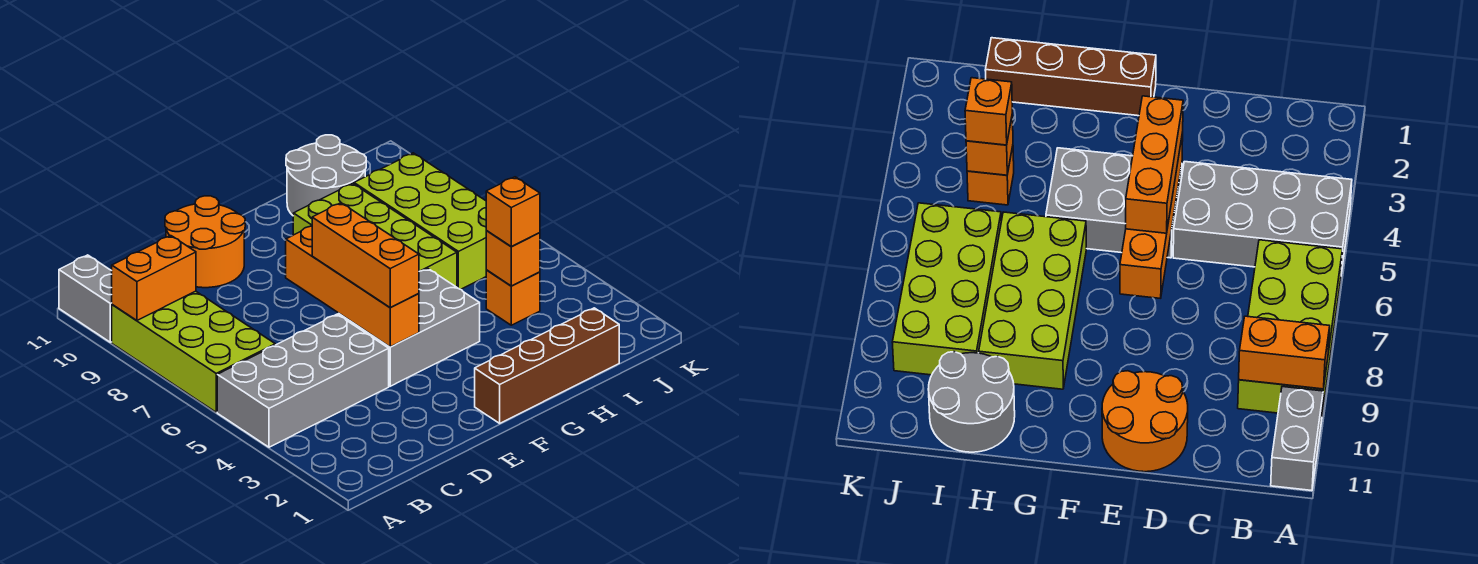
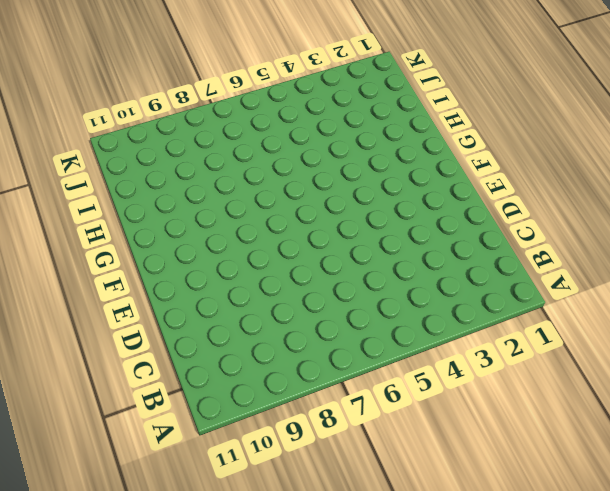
none -> grey 2x4 brick [217,314,389,447]
none -> lime 2x4 brick [112,291,275,412]
none -> grey 1x2 brick [59,255,112,342]

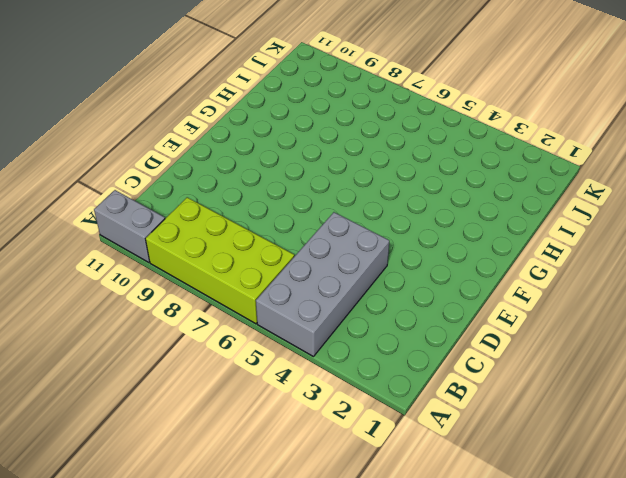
none -> orange 2x2 round brick [165,196,245,288]
none -> grey 2x3 brick [339,269,480,386]
none -> brown 1x4 brick [475,308,619,423]

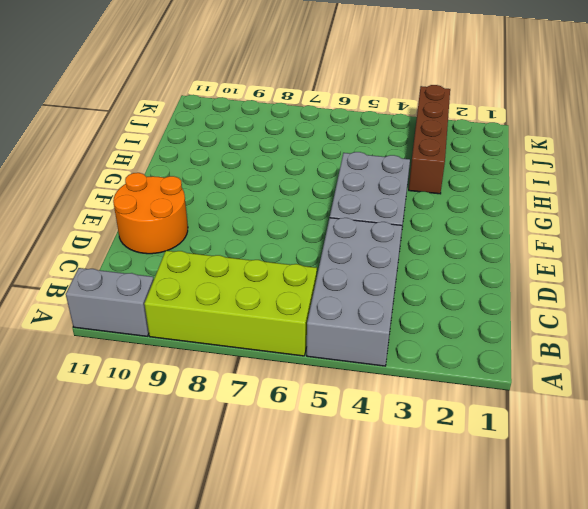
brown 1x4 brick [409,85,450,194] -> brown 1x4 brick moved to [475,308,619,423]
none -> lime 2x4 brick [293,183,457,287]
none -> grey 2x2 round brick [286,135,366,215]
none -> orange 1x1 brick [486,270,540,325]

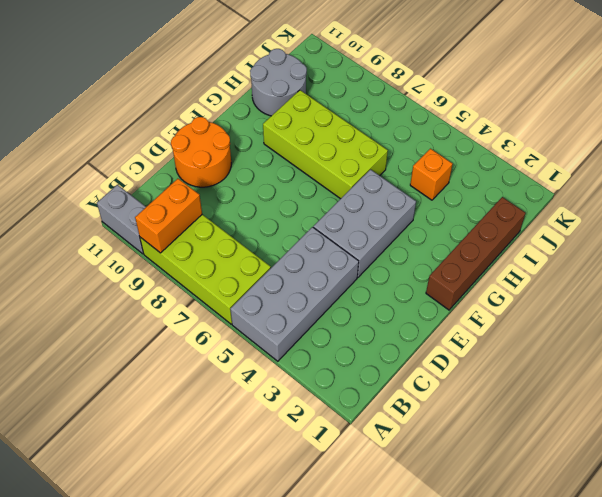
none -> lime 2x4 brick [354,153,486,289]
none -> orange 1x4 brick [286,226,419,347]
none -> orange 1x1 brick [486,231,540,286]

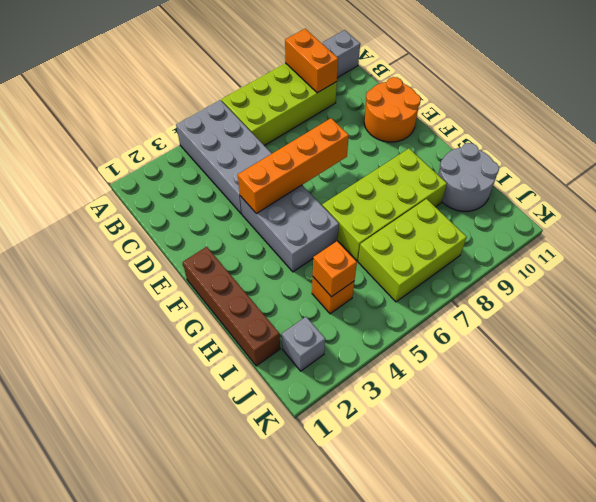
lime 2x3 brick [358,199,467,302] -> lime 2x4 brick [354,153,486,289]
grey 1x1 brick [282,317,325,371] -> none
none -> orange 1x3 brick [312,203,419,308]
none -> orange 1x1 brick [486,177,540,246]

